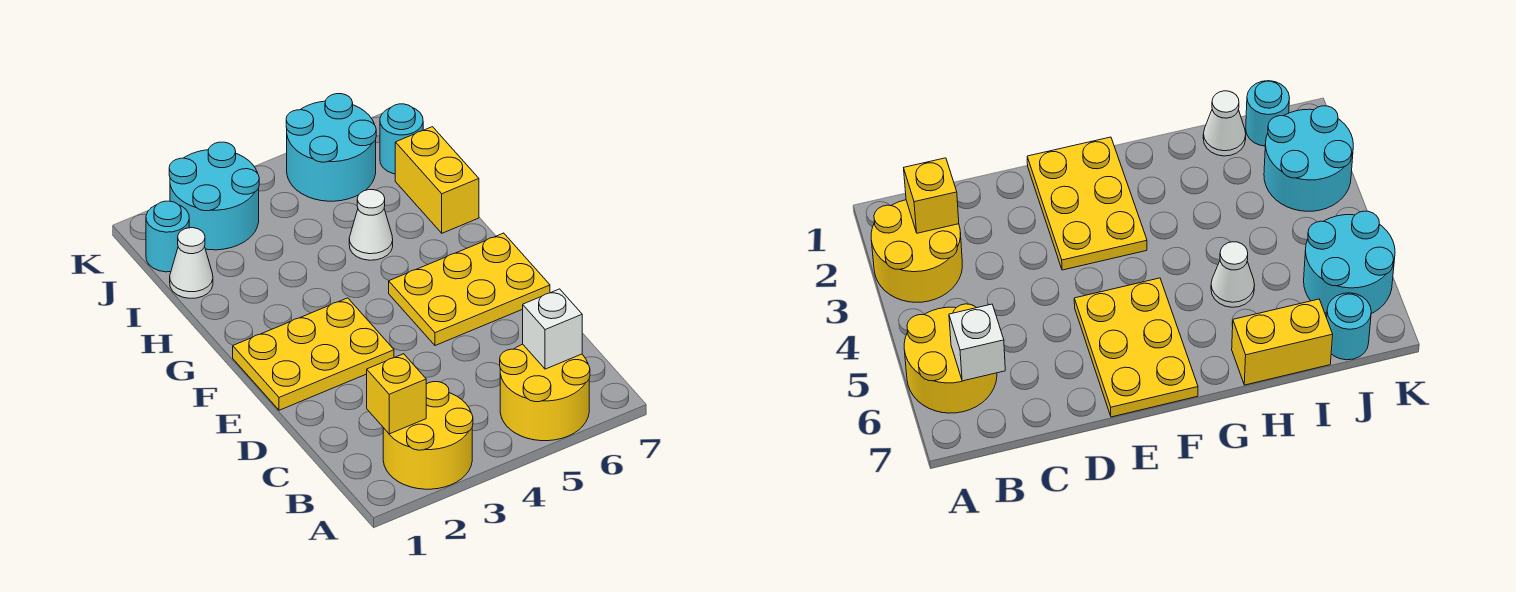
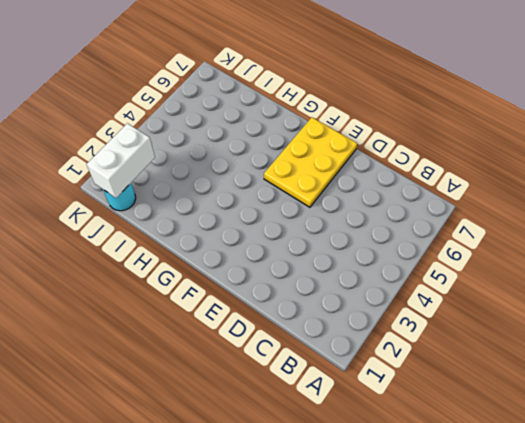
white 1x2 brick [87,123,155,198] -> none
none -> yellow 2x2 round brick [383,382,473,489]
none -> yellow 2x2 round brick [500,344,590,441]
none -> yellow 2x3 plate [233,298,394,410]

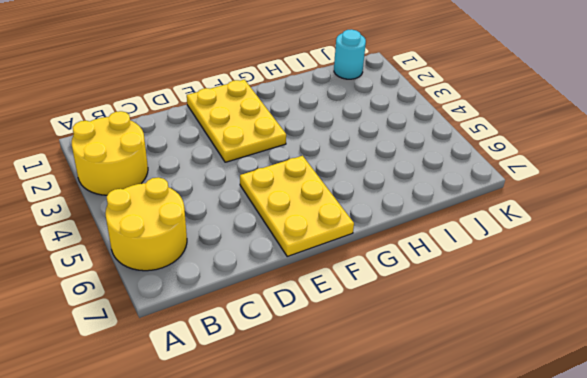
none -> white 1x1 cone [349,190,393,260]
none -> yellow 1x2 brick [395,127,479,233]
none -> white 1x1 cone [170,228,213,298]

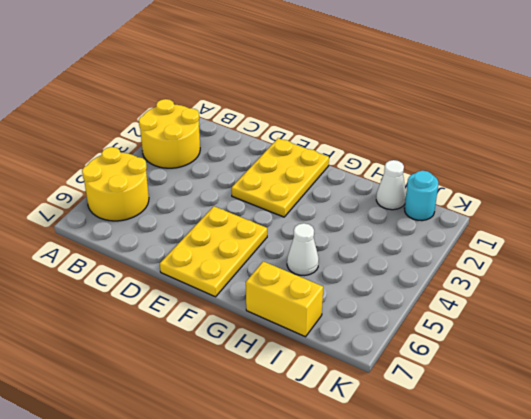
none -> cyan 2x2 round brick [169,142,259,250]
none -> cyan 2x2 round brick [286,94,376,201]
none -> cyan 1x1 round brick [380,104,423,174]

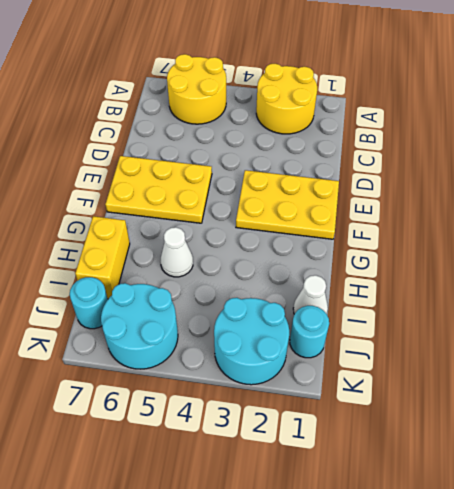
none -> yellow 1x1 brick [367,354,426,434]
none -> white 1x1 brick [523,289,582,369]

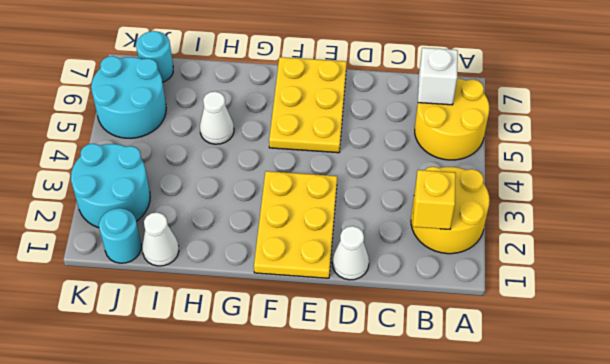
white 1x1 cone [332,226,369,280] -> none
none -> yellow 1x2 brick [395,127,479,233]

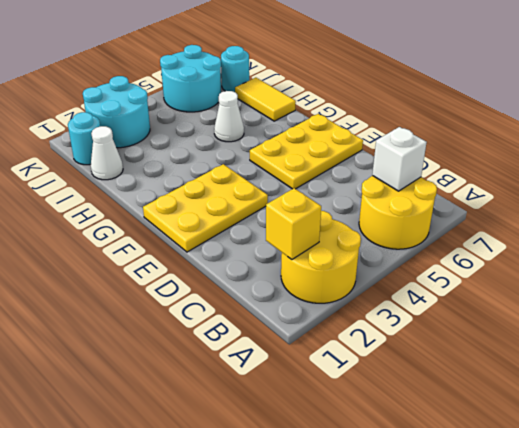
yellow 1x2 tile [235,78,296,121] -> yellow 1x2 brick [395,127,479,233]

